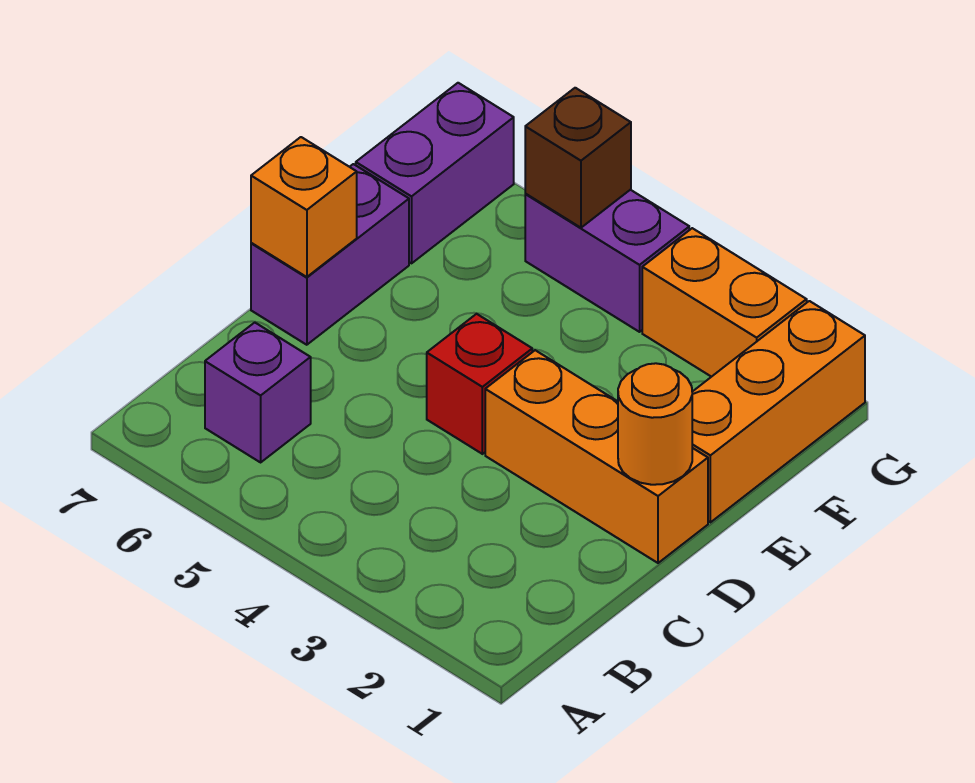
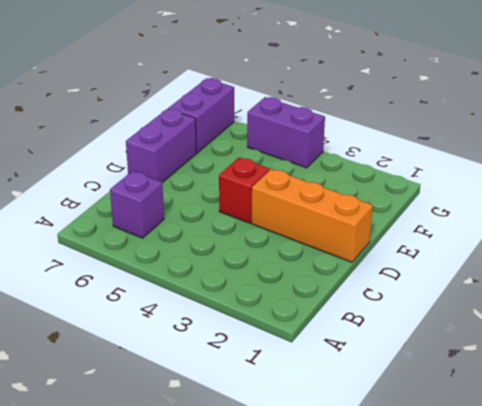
none -> orange 1x3 brick [692,301,865,522]
none -> orange 1x2 brick [642,228,807,377]

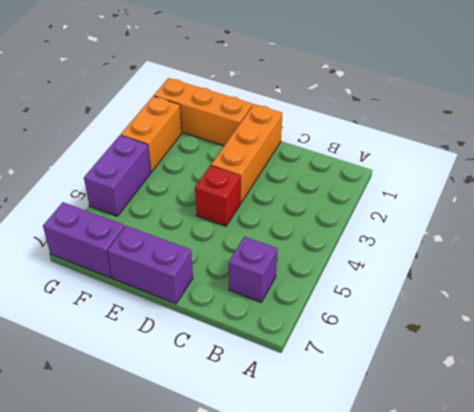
none -> orange 1x1 round brick [618,363,692,485]
none -> orange 1x1 brick [251,137,357,277]

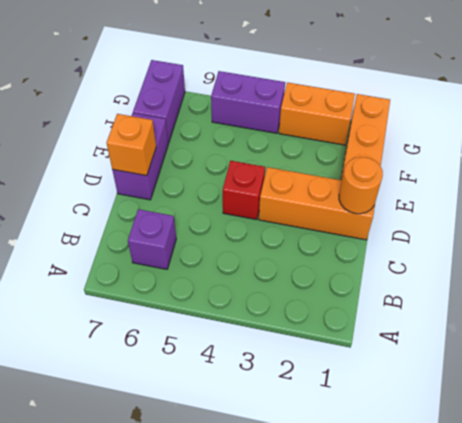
none -> brown 1x1 brick [525,88,631,228]

